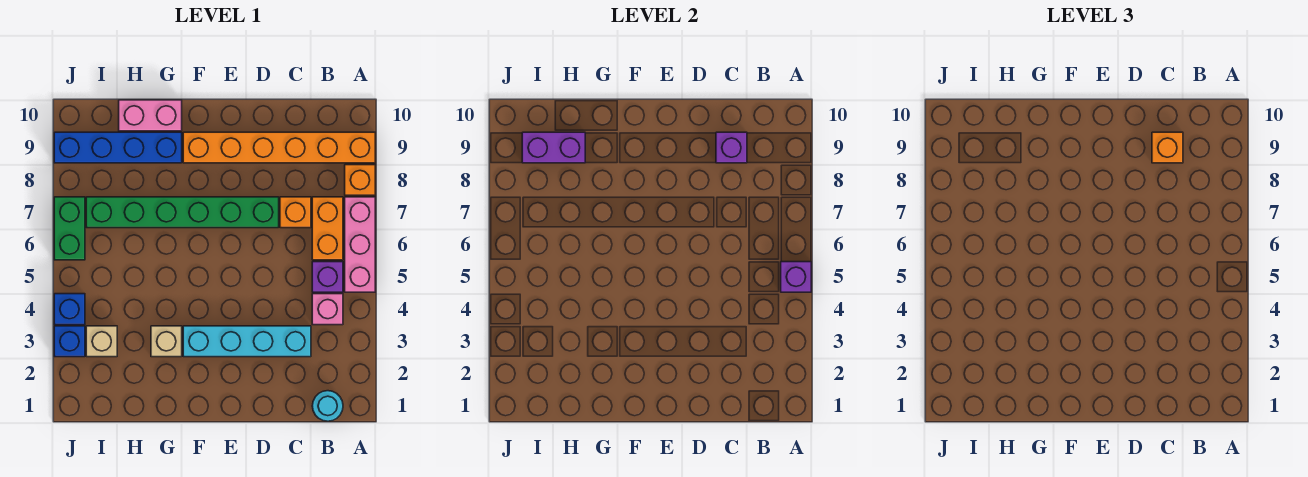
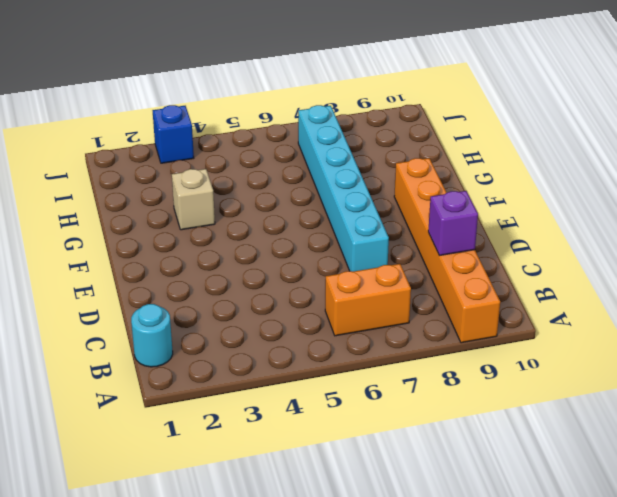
cyan 1x6 brick [298,105,389,271] -> green 1x6 brick [86,197,279,228]
none -> pink 1x3 brick [345,197,375,292]
none -> orange 1x1 brick [345,165,375,195]
none -> pink 1x1 brick [312,294,343,325]

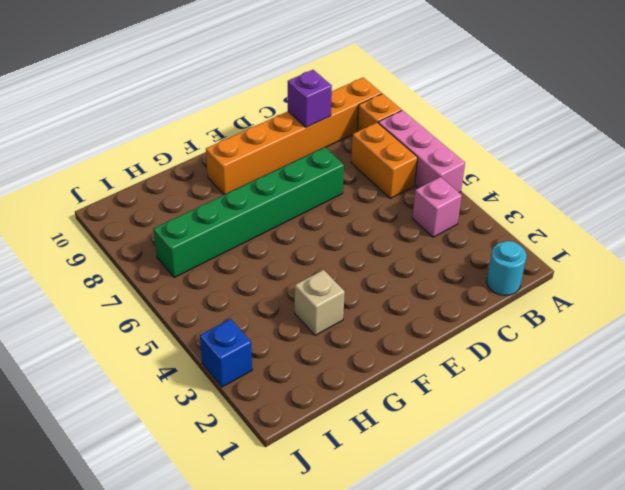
none -> purple 1x1 brick [312,262,343,292]
none -> cyan 1x4 brick [183,326,311,357]
none -> orange 1x1 brick [280,197,311,228]

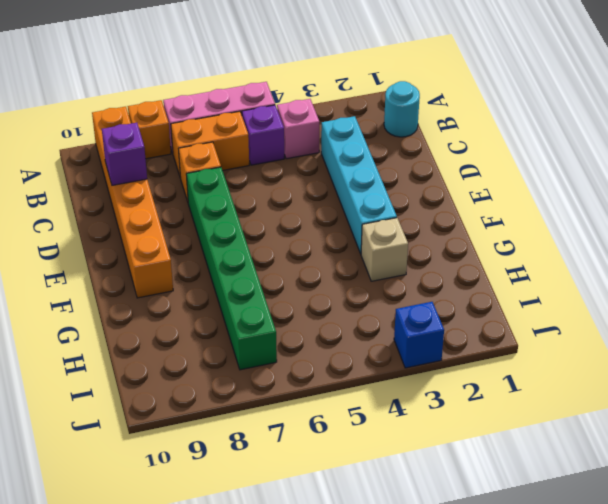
none -> blue 1x4 brick [54,132,182,163]
none -> pink 1x2 brick [119,100,182,131]
none -> tan 1x1 brick [86,326,117,357]

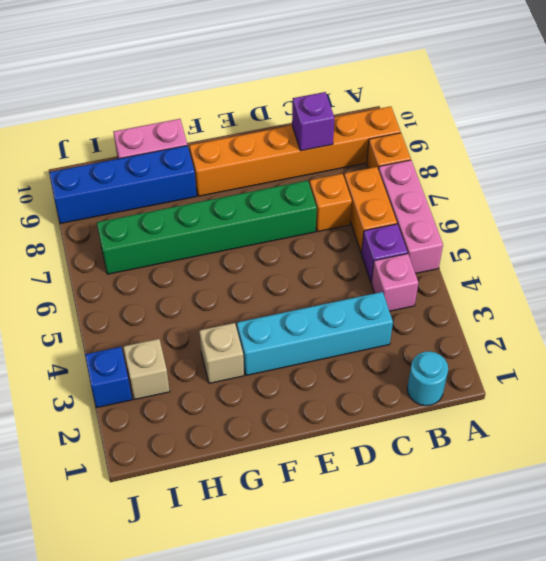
none -> blue 1x1 brick [54,294,85,325]
none -> green 1x2 brick [54,197,85,260]
none -> purple 1x1 brick [781,262,811,292]

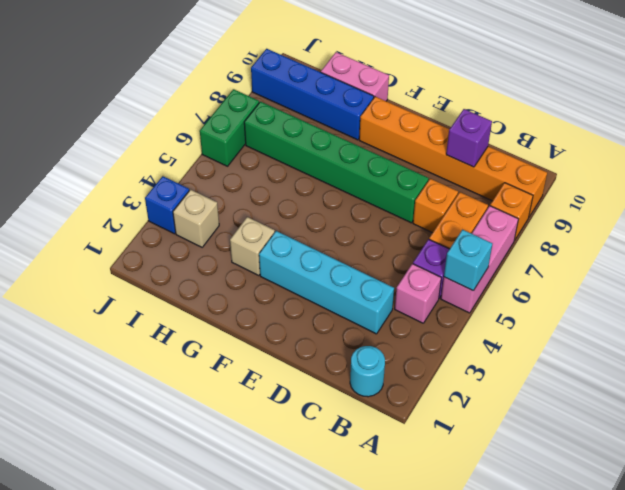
cyan 1x1 brick [444,230,493,291] -> purple 1x1 brick [781,262,811,292]
none -> blue 1x1 brick [54,294,85,325]
none -> purple 1x2 brick [522,132,585,163]
none -> orange 1x1 brick [1152,132,1183,163]

